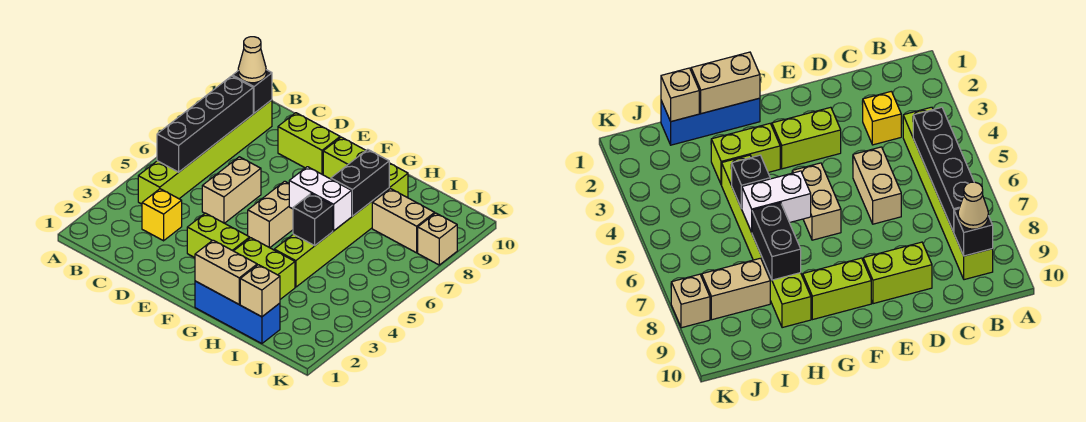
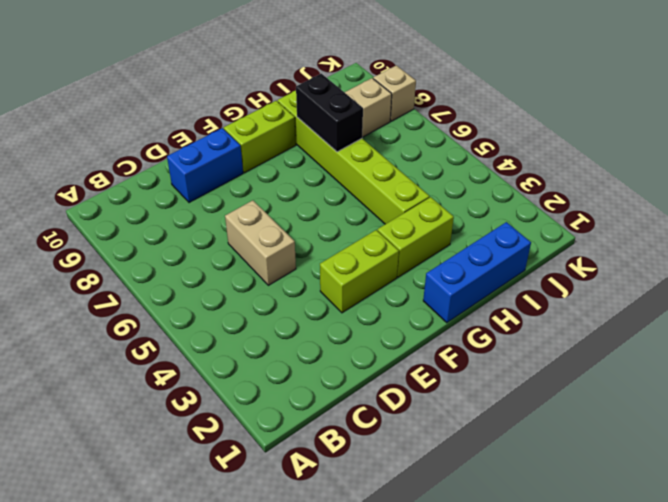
blue 1x2 brick [167,128,243,203] -> lime 1x2 brick [278,113,340,175]
none -> lime 1x6 brick [138,100,272,204]
none -> yellow 1x1 brick [142,189,182,241]
none -> tan 1x2 brick [248,181,293,248]

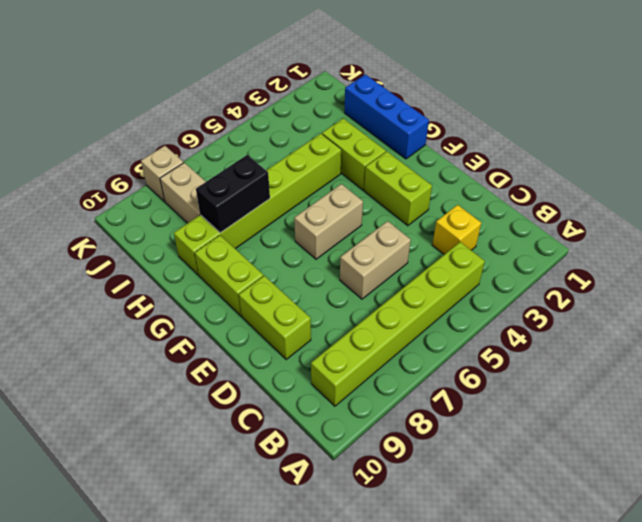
none -> black 1x4 brick [157,76,253,172]
none -> black 1x1 brick [233,70,272,113]
none -> tan 1x2 brick [195,240,257,304]

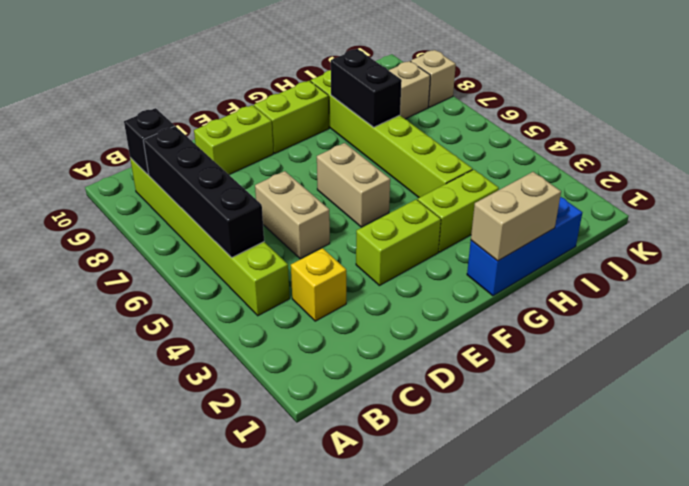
none -> white 1x2 brick [289,167,352,231]
none -> black 1x1 brick [293,194,333,245]
none -> tan 1x1 brick [240,265,280,317]

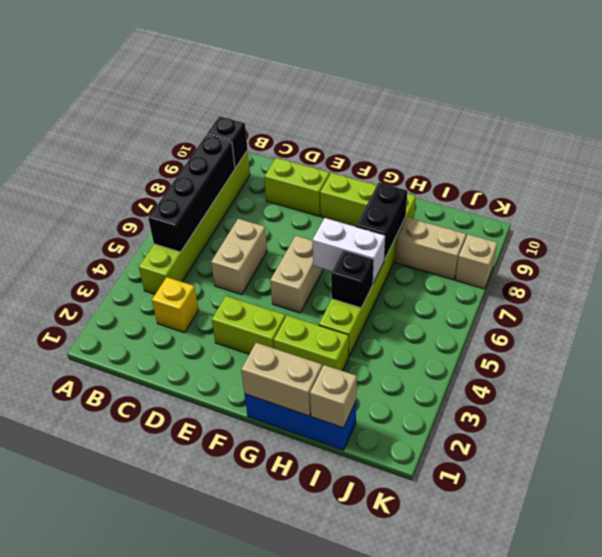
none -> tan 1x1 cone [238,37,266,83]

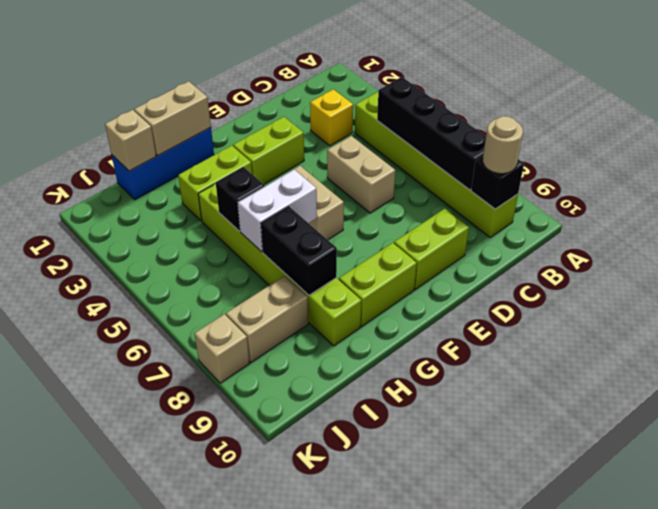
tan 1x1 round brick [483,116,523,174] -> tan 1x1 cone [238,37,266,83]

